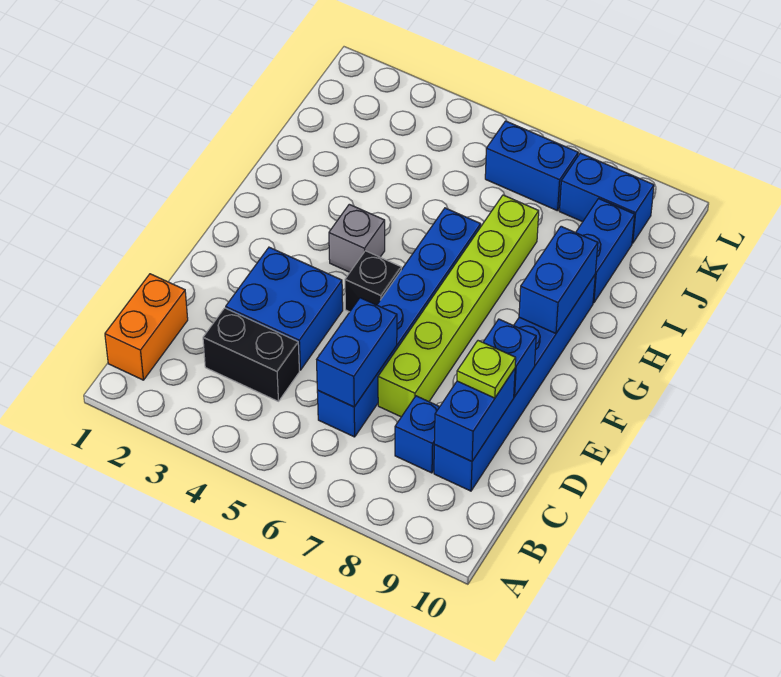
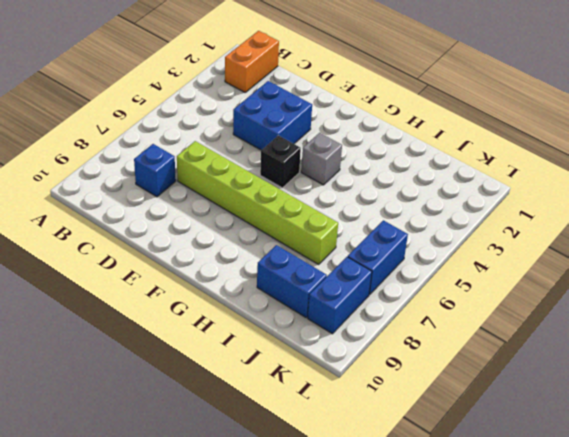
orange 1x2 brick [225,31,279,92] -> orange 1x2 brick turned to [105,274,188,380]
none -> black 1x2 brick [203,308,299,401]
none -> blue 1x6 brick [317,208,481,437]
none -> blue 1x6 brick [434,275,595,491]

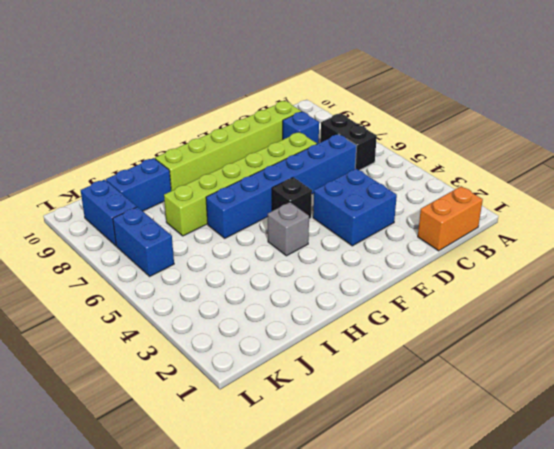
black 1x2 brick [320,114,377,170] -> black 1x2 brick moved to [203,308,299,401]
lime 1x6 brick [155,101,301,191] -> blue 1x6 brick [434,275,595,491]
none -> blue 1x2 brick [317,298,397,407]
none -> blue 1x2 brick [434,369,515,461]
none -> blue 1x1 brick [483,319,536,397]

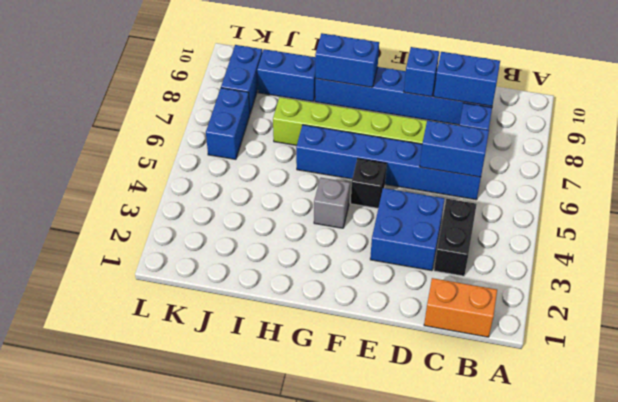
none -> lime 1x1 plate [457,341,516,398]

